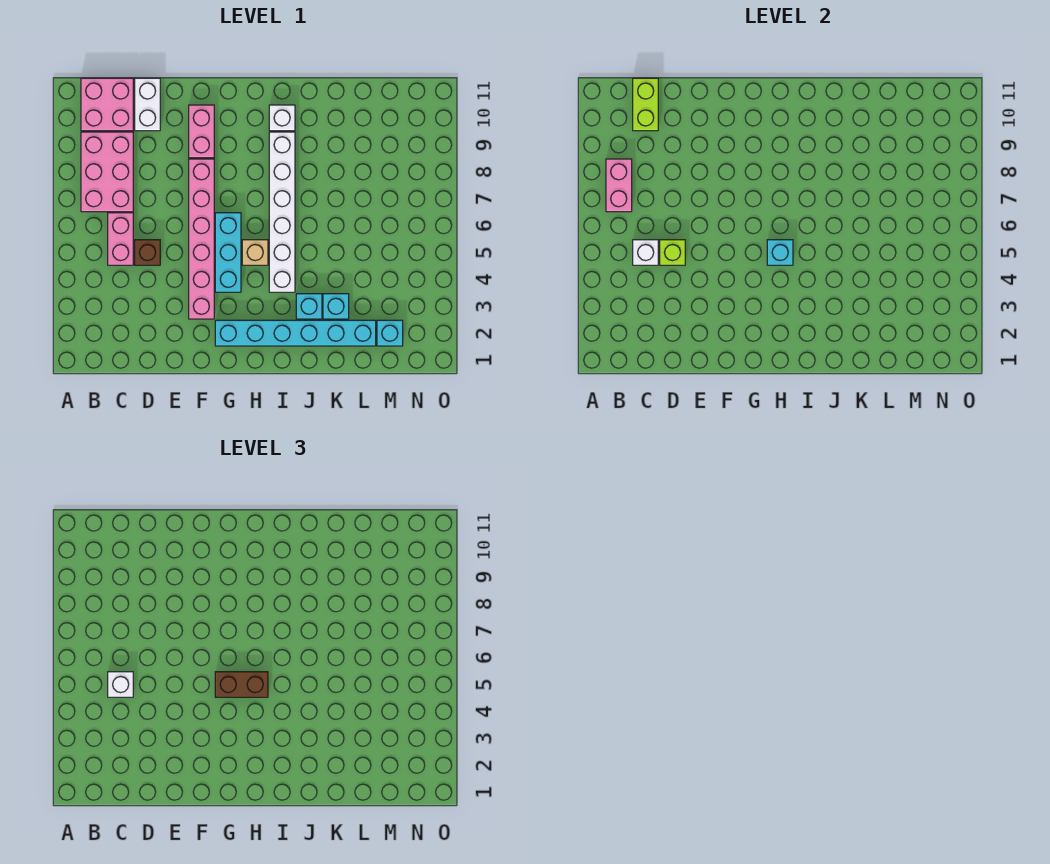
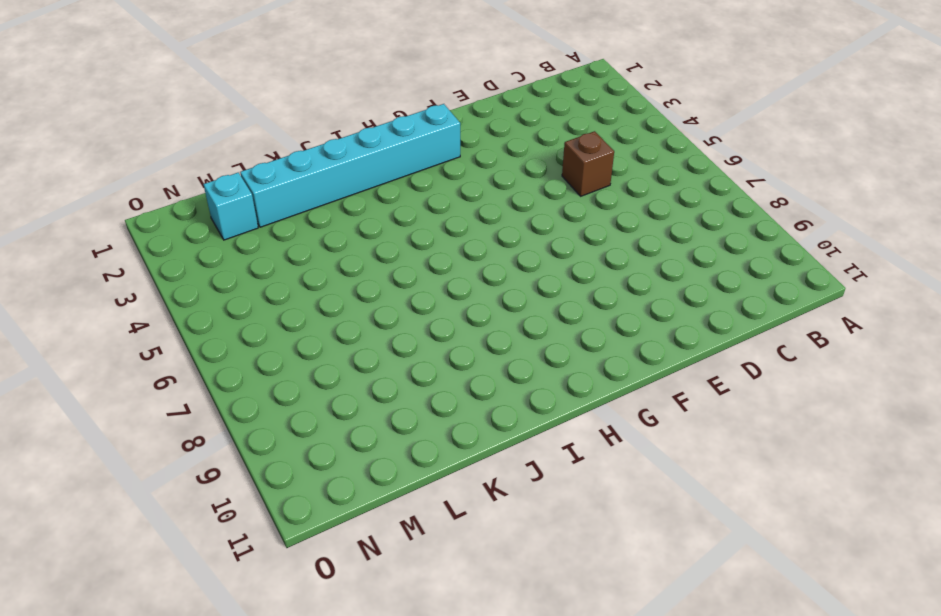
none -> pink 2x3 brick [81,132,133,212]
none -> pink 2x2 brick [81,78,133,131]
none -> pink 1x2 brick [108,213,133,265]

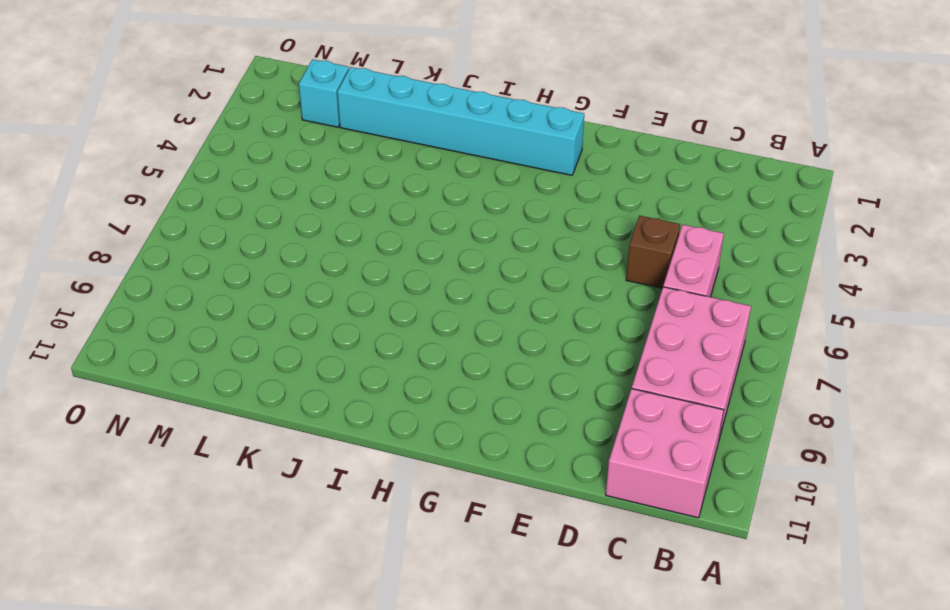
none -> white 1x2 brick [135,78,160,131]
none -> pink 1x6 brick [189,159,214,319]
none -> pink 1x2 brick [189,105,214,158]

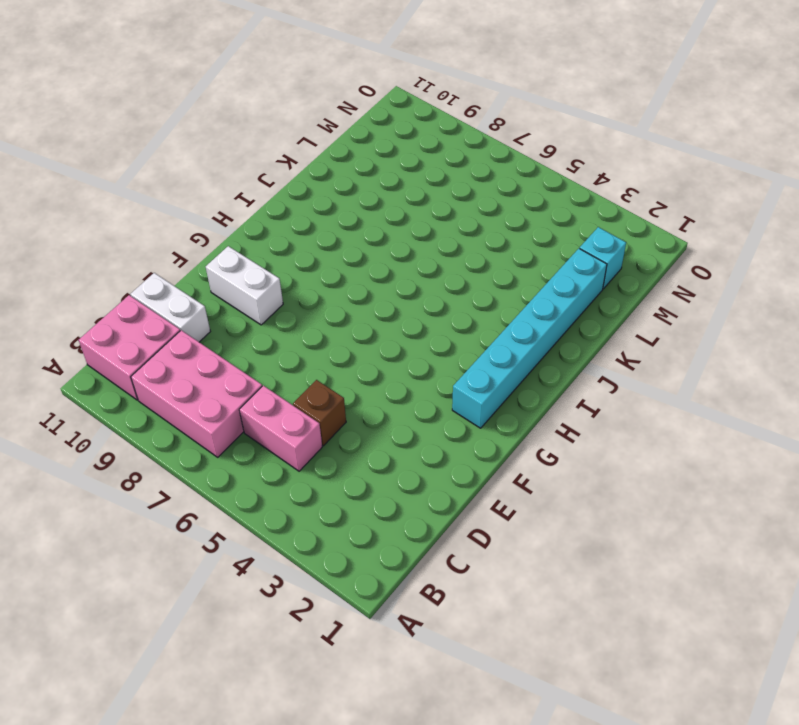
white 1x2 brick [206,246,283,325] -> pink 1x2 brick [189,105,214,158]
none -> pink 1x6 brick [189,159,214,319]
none -> cyan 1x3 brick [215,213,241,292]
none -> tan 1x1 brick [242,240,268,265]

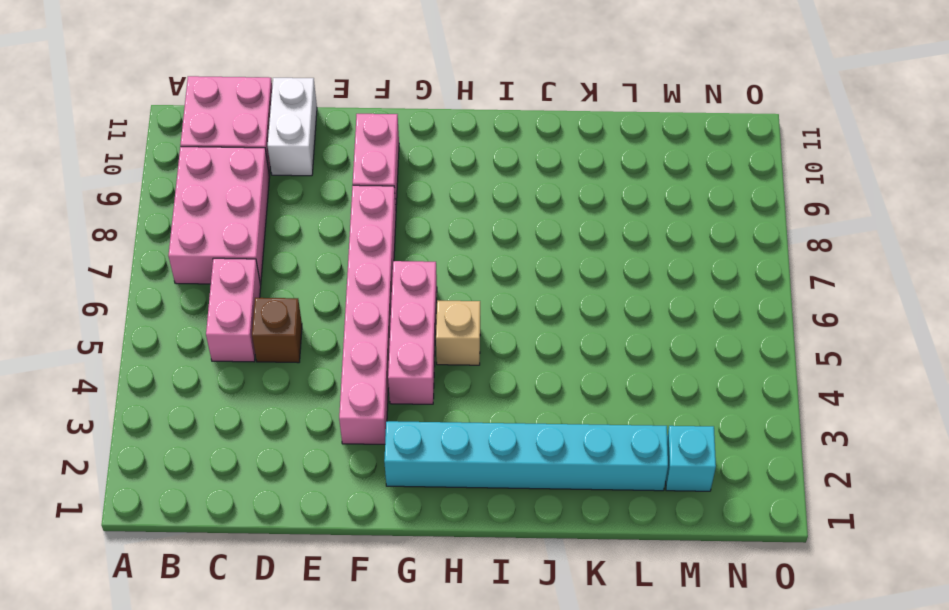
pink 1x3 brick [388,261,437,404] -> cyan 1x3 brick [215,213,241,292]
none -> white 1x6 brick [269,132,295,292]
none -> white 1x1 brick [269,105,295,131]
none -> cyan 1x1 brick [296,294,322,319]

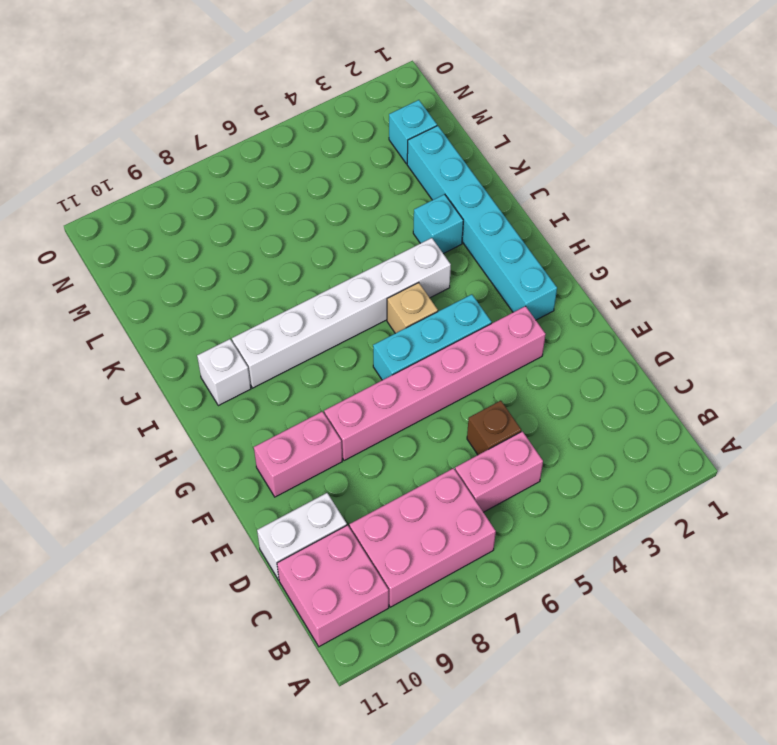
none -> cyan 1x1 brick [323,294,349,319]
none -> pink 1x2 brick [606,159,632,212]
none -> white 1x1 brick [633,240,658,265]

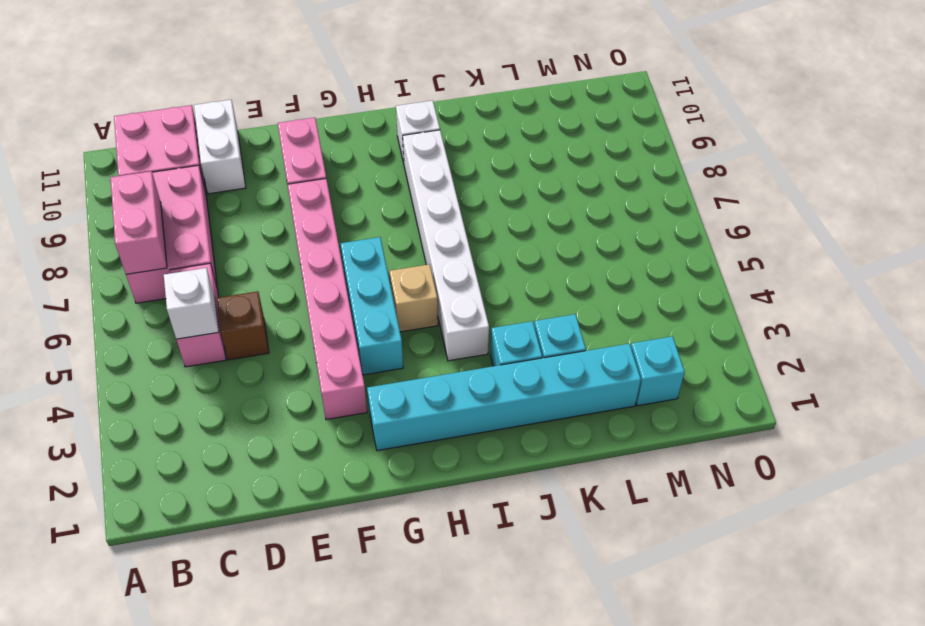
none -> lime 1x2 brick [633,78,658,131]
none -> lime 1x1 brick [660,240,685,265]
none -> cyan 1x1 brick [767,240,793,265]

